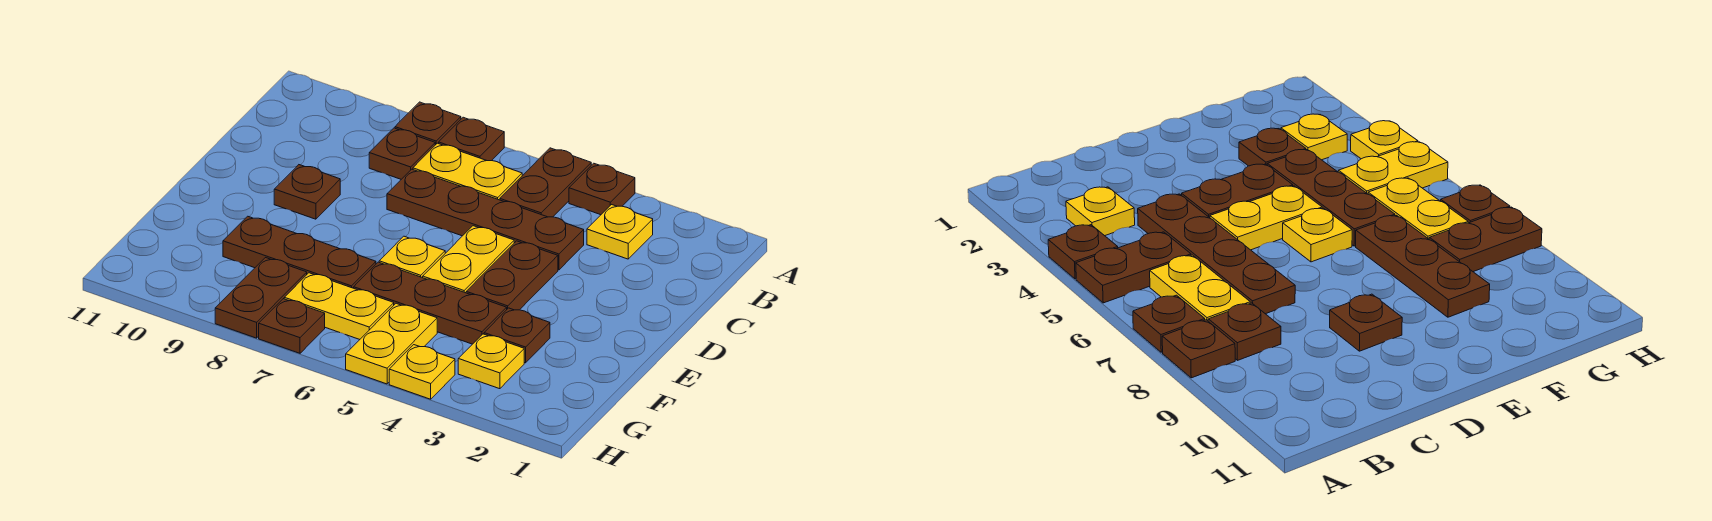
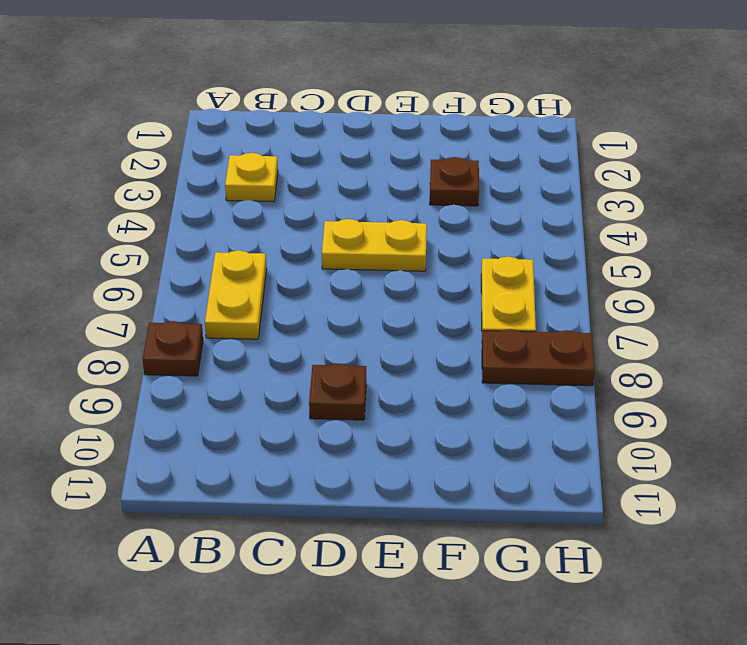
none -> brown 1x1 plate [569,163,635,215]
none -> brown 1x2 plate [500,148,591,217]
none -> brown 1x1 plate [439,117,504,161]

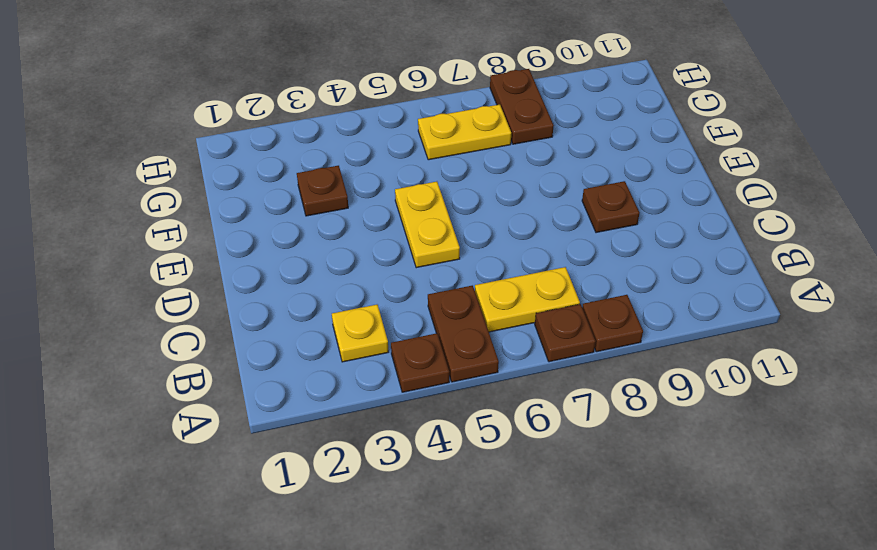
none -> brown 1x1 plate [369,128,435,179]
none -> brown 1x4 plate [387,169,584,270]
none -> brown 1x2 plate [466,241,558,310]

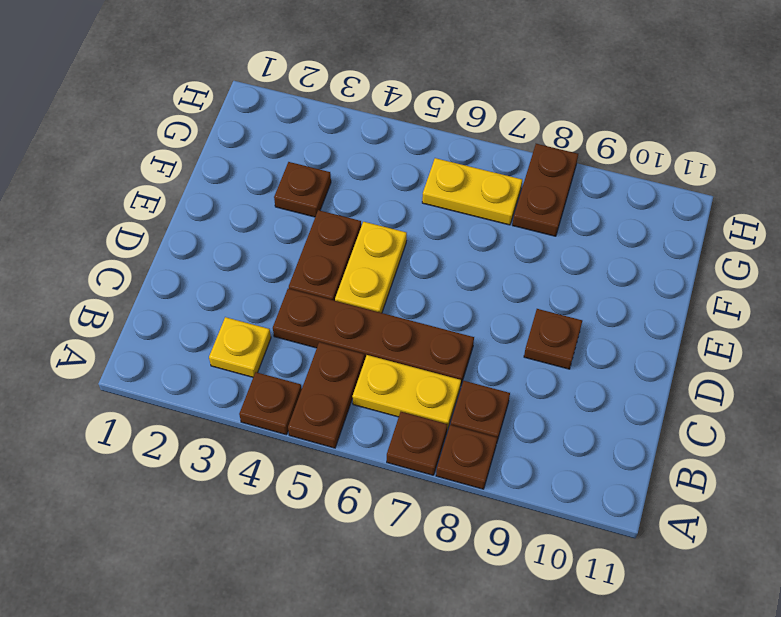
none -> yellow 1x1 plate [379,236,445,278]
none -> brown 1x3 plate [354,262,507,344]
none -> brown 1x3 plate [223,216,376,288]

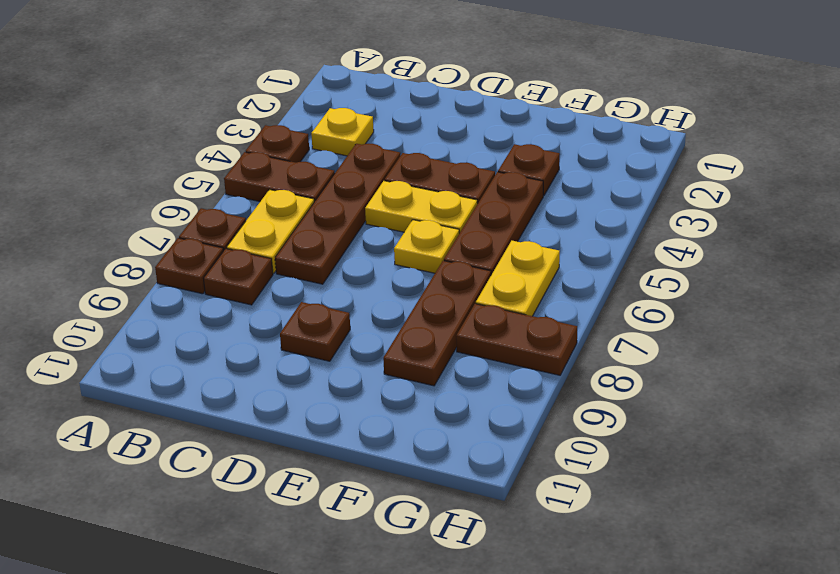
none -> yellow 1x1 plate [458,334,524,389]
none -> yellow 1x2 plate [346,303,437,384]
none -> yellow 1x1 plate [389,345,455,399]

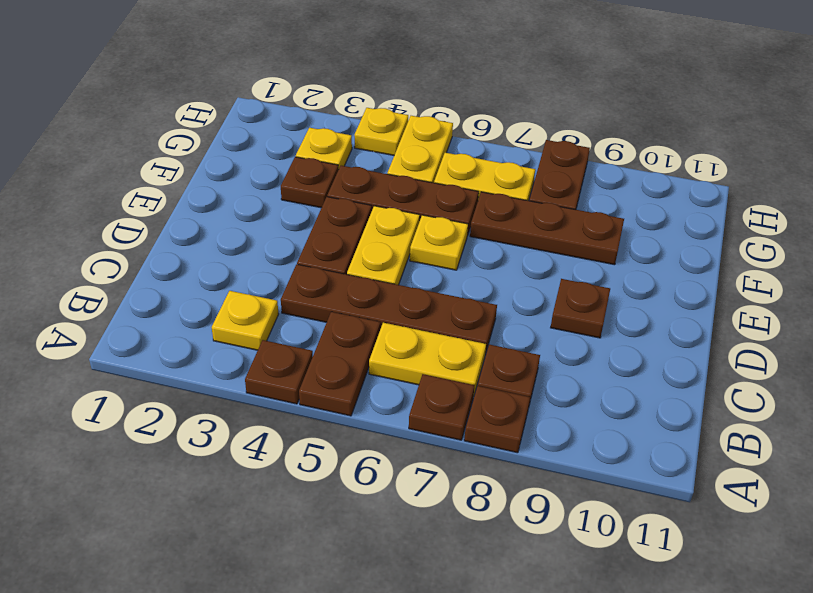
none -> brown 1x1 plate [259,299,325,353]

